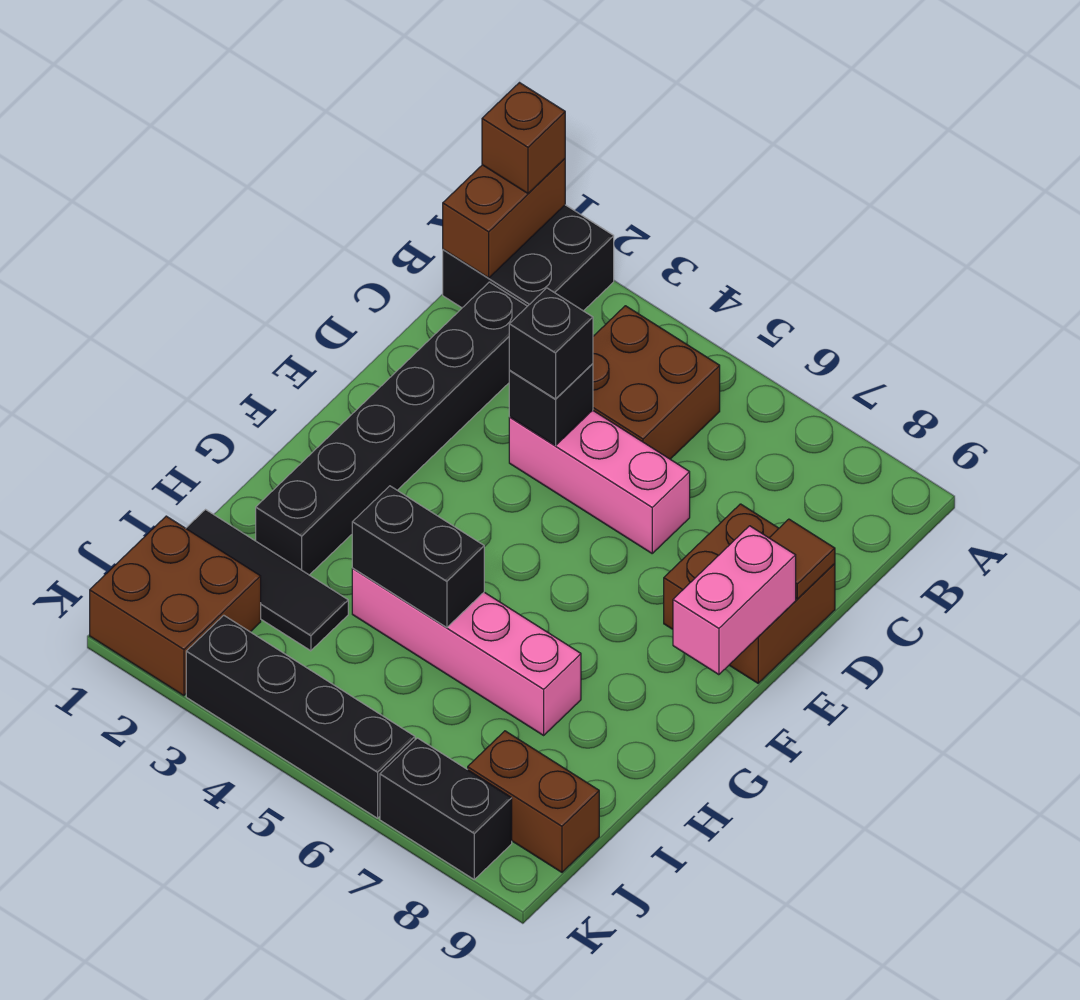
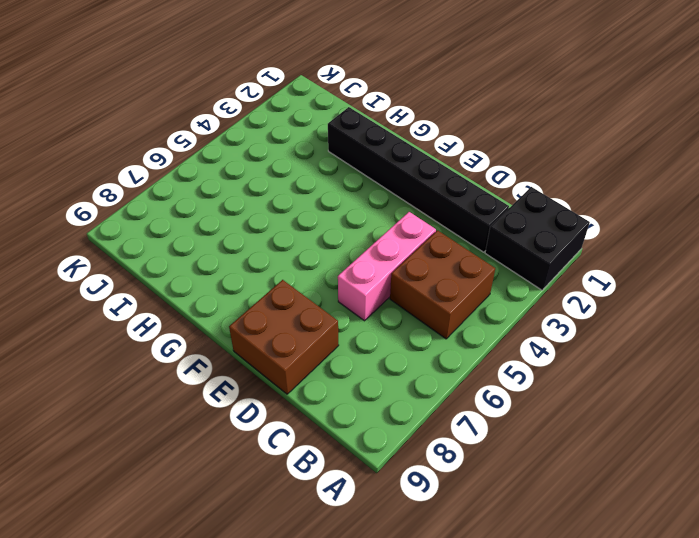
none -> pink 1x4 brick [352,569,581,735]
none -> black 1x3 tile [186,510,348,651]
none -> brown 2x2 brick [90,516,261,696]

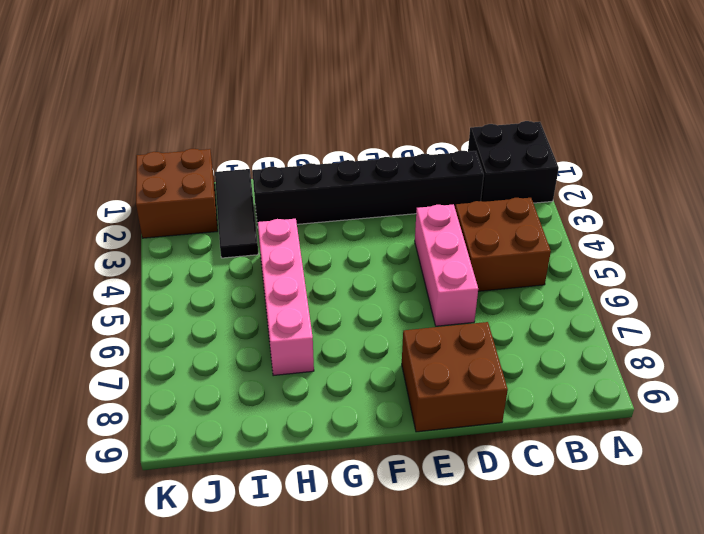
none -> brown 1x2 brick [468,731,599,872]
none -> black 1x4 brick [186,615,415,818]
none -> black 1x2 brick [380,738,512,879]

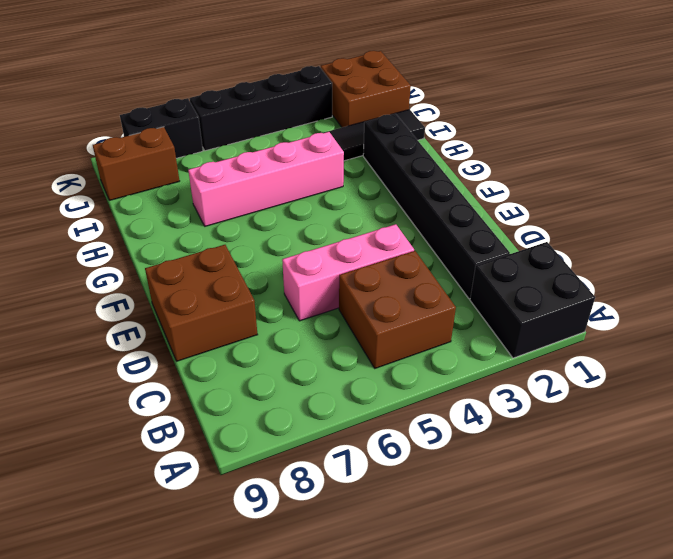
none -> brown 1x2 brick [443,159,565,278]
none -> black 1x1 brick [509,364,593,446]
none -> brown 1x1 tile [769,519,835,599]

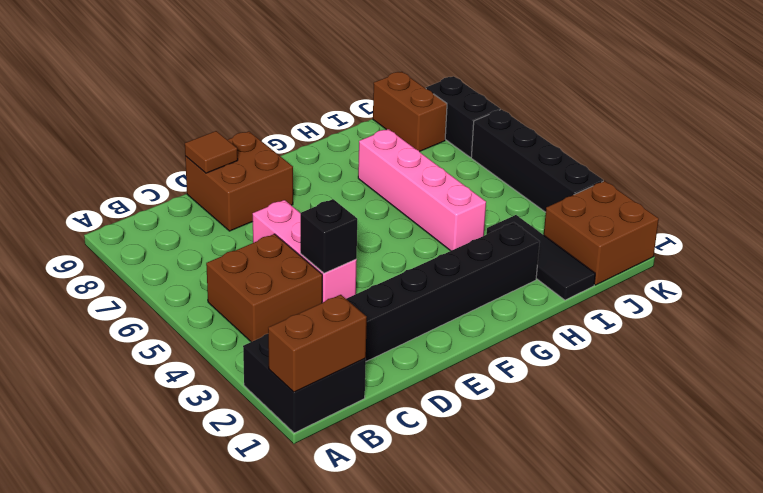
none -> pink 1x2 brick [673,526,796,675]
none -> black 1x2 brick [352,486,484,628]
none -> brown 1x1 brick [482,83,565,193]

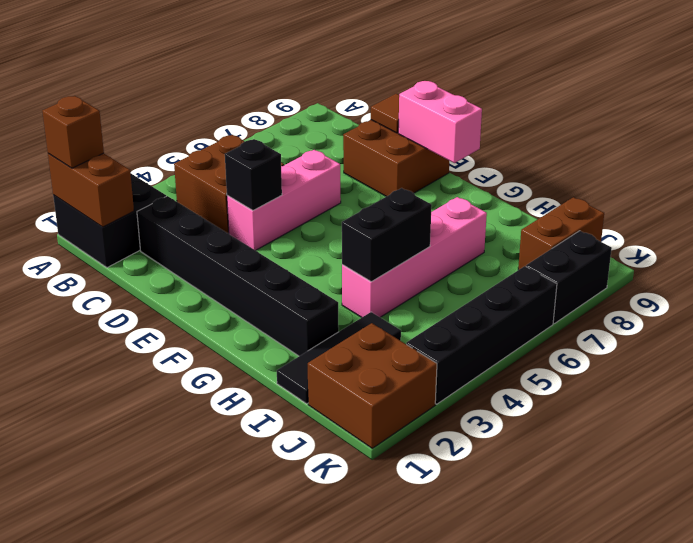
none -> black 1x1 brick [509,288,593,399]

